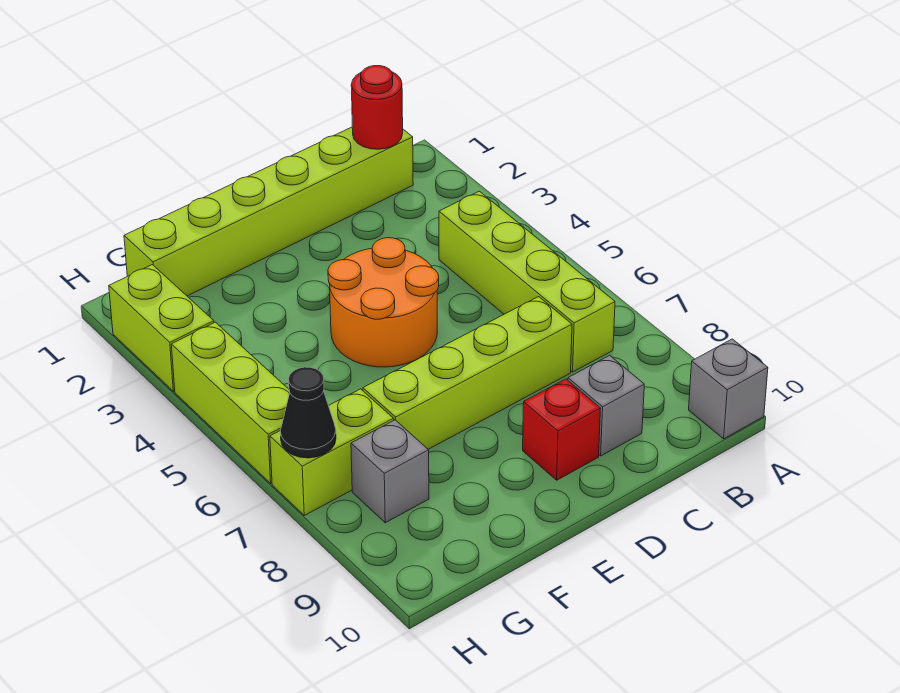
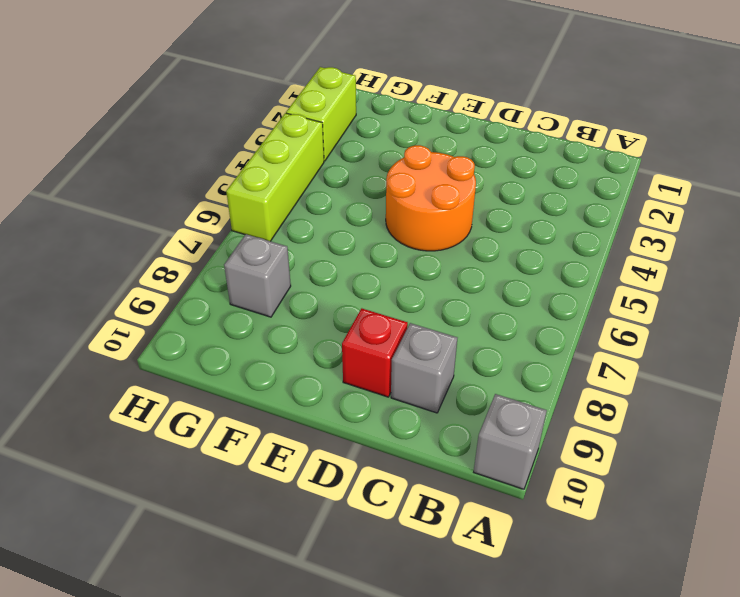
none -> lime 1x6 brick [124,127,413,296]
none -> lime 1x4 brick [439,191,615,372]
none -> lime 1x4 brick [363,297,572,449]

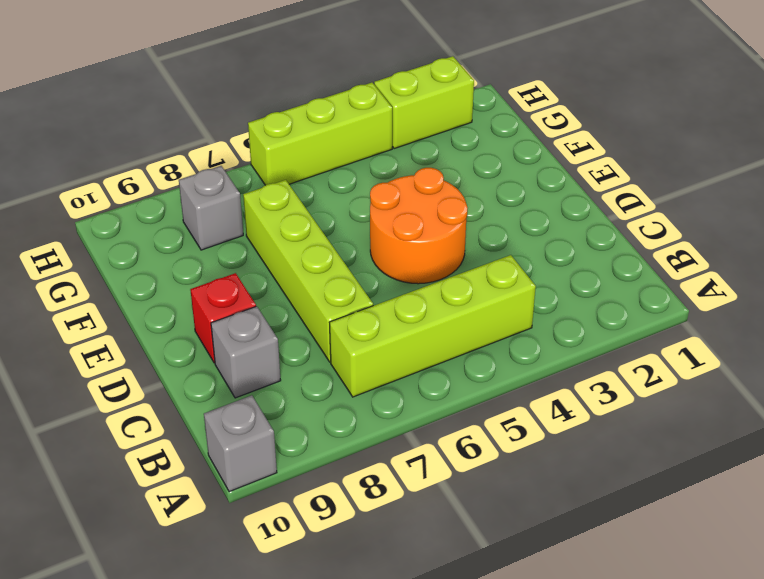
none -> lime 1x6 brick [124,127,413,296]
none -> lime 1x2 brick [270,389,394,515]
none -> red 1x1 round brick [351,66,403,149]

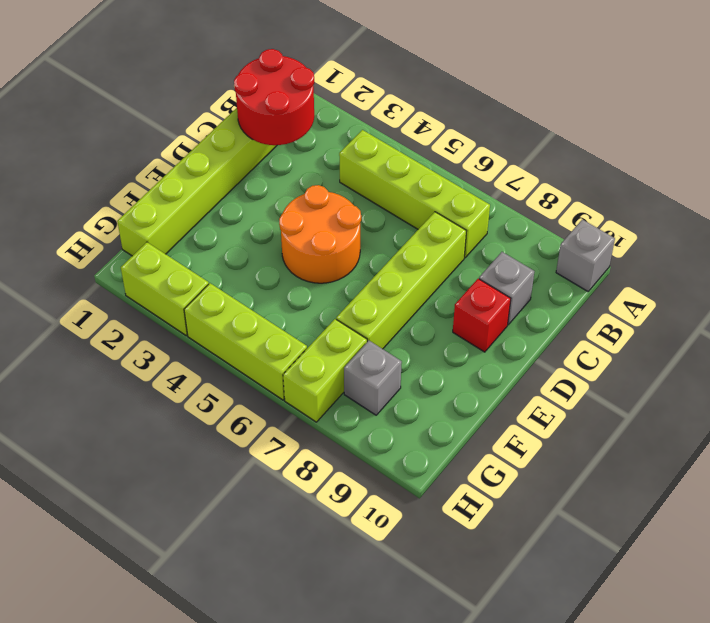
red 2x2 round brick [234,49,314,145] -> red 1x1 round brick [351,66,403,149]
none -> black 1x1 cone [280,367,336,458]

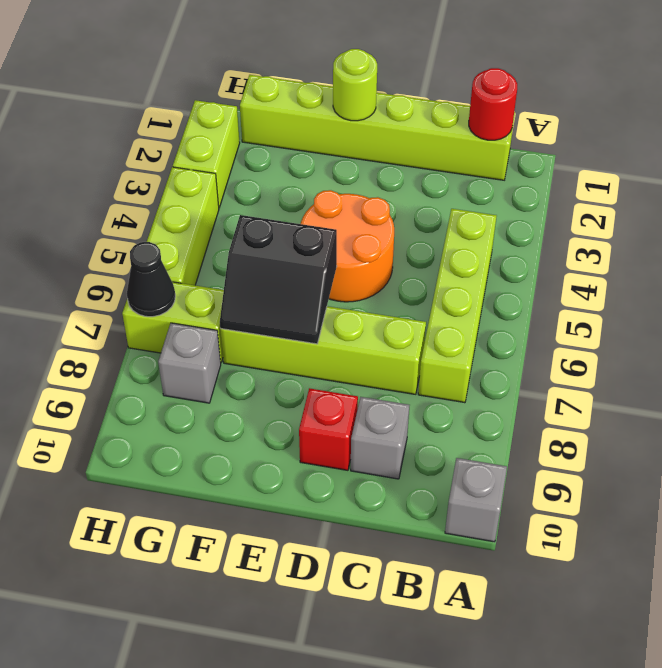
lime 1x1 round brick [333,49,377,121] -> none
black 2x2 slope [220,215,337,344] -> none

